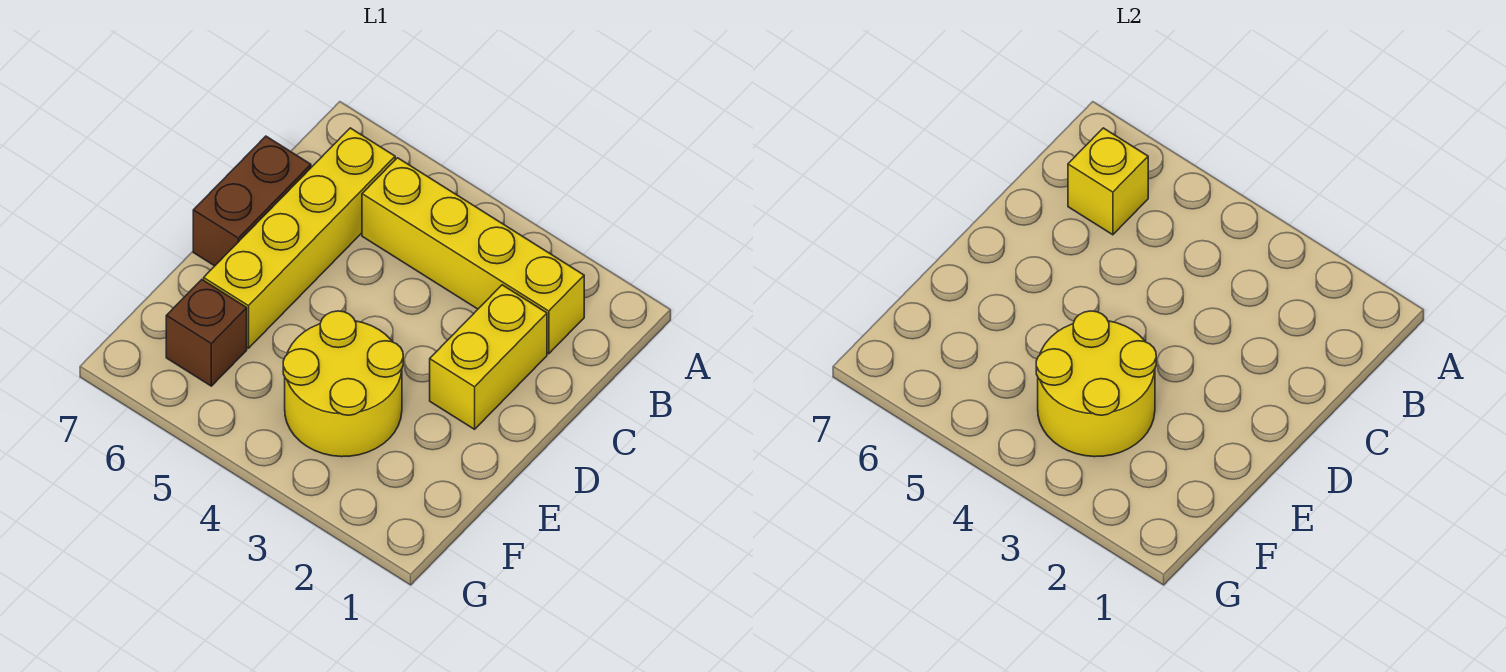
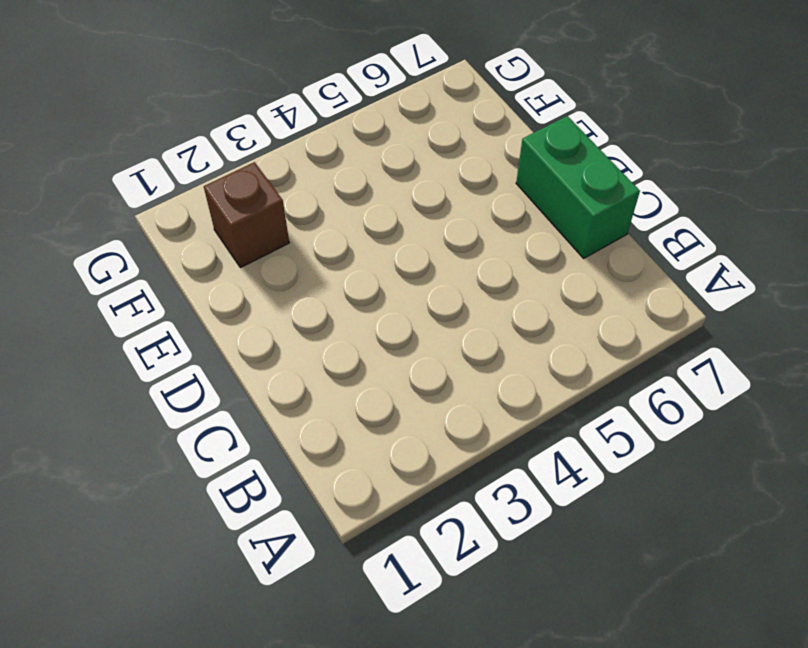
green 1x2 brick [516,116,640,258] -> brown 1x2 brick [193,136,311,266]
brown 1x1 brick [204,162,289,268] -> brown 1x1 brick moved to [166,280,247,386]
none -> yellow 1x4 brick [362,158,584,354]
none -> yellow 1x4 brick [204,128,395,348]

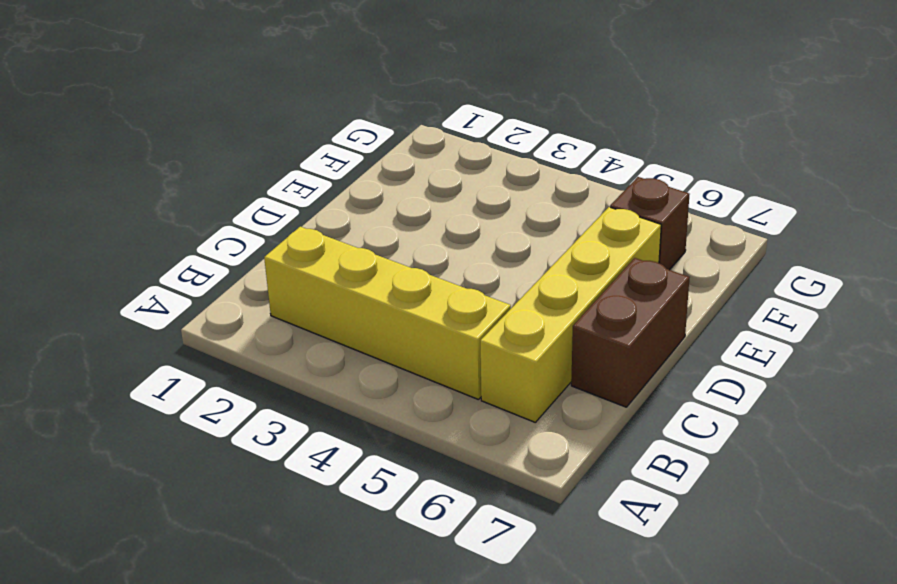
none -> yellow 1x2 brick [430,285,547,429]
none -> yellow 2x2 round brick [283,311,403,457]

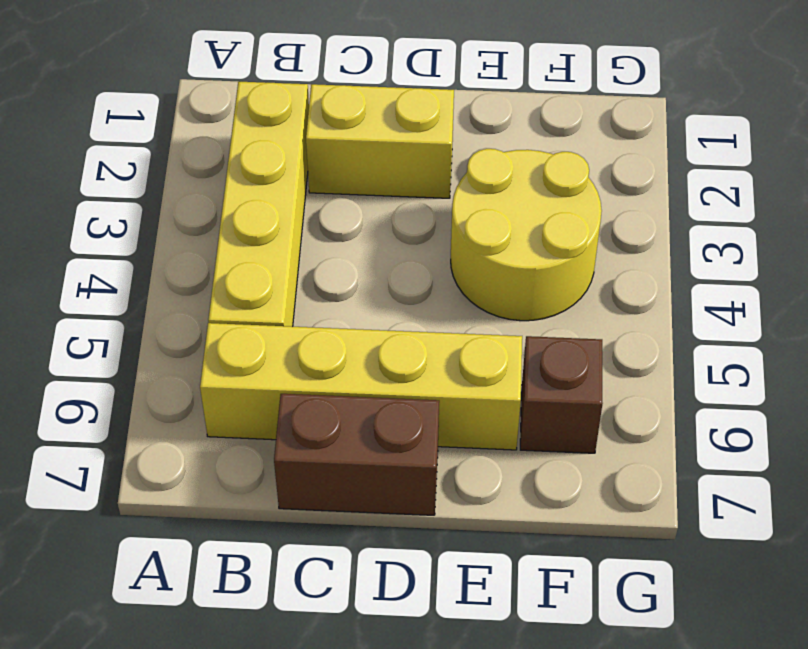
none -> yellow 1x1 brick [1068,128,1148,235]
none -> yellow 2x2 round brick [1036,311,1156,457]

